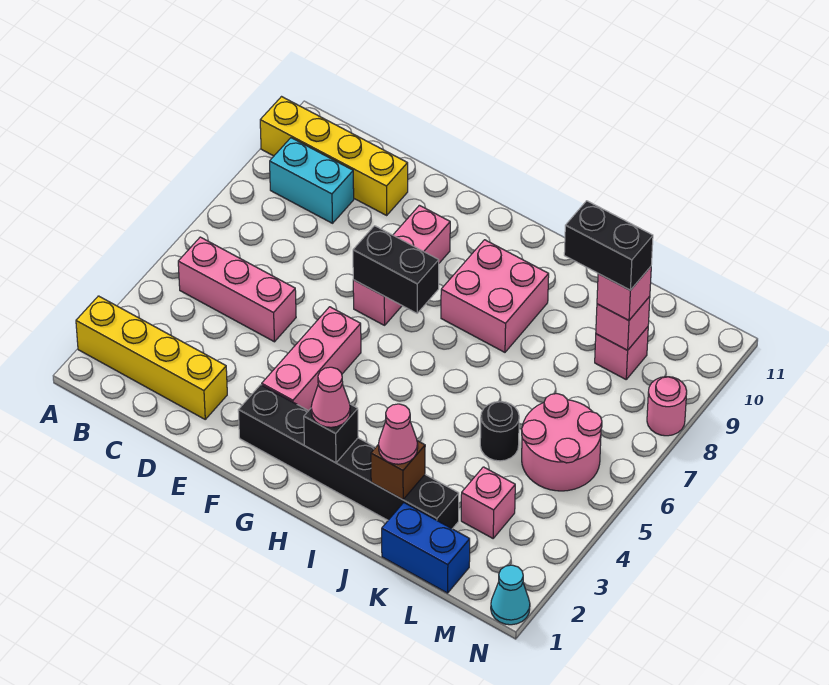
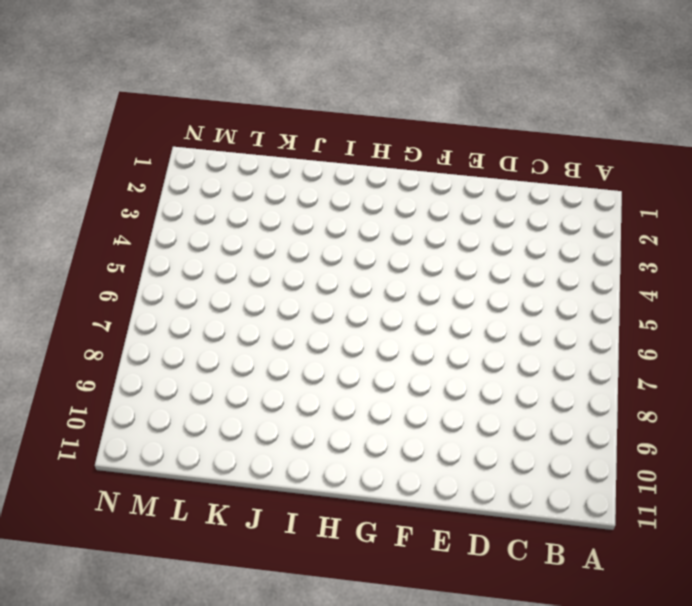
none -> yellow 1x4 brick [76,296,227,419]
none -> yellow 1x4 brick [260,97,408,215]
none -> pink 1x3 brick [178,237,296,342]

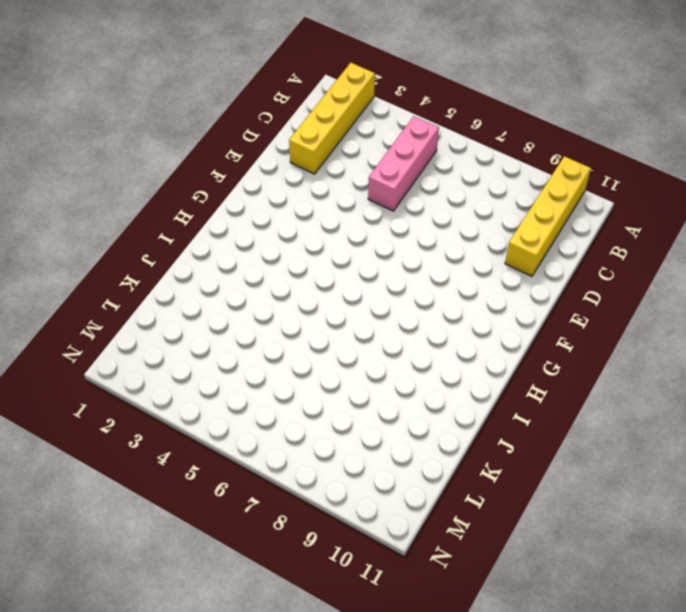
none -> cyan 1x2 brick [270,138,354,223]
none -> black 1x6 brick [238,385,459,529]
none -> pink 1x3 brick [262,307,361,411]

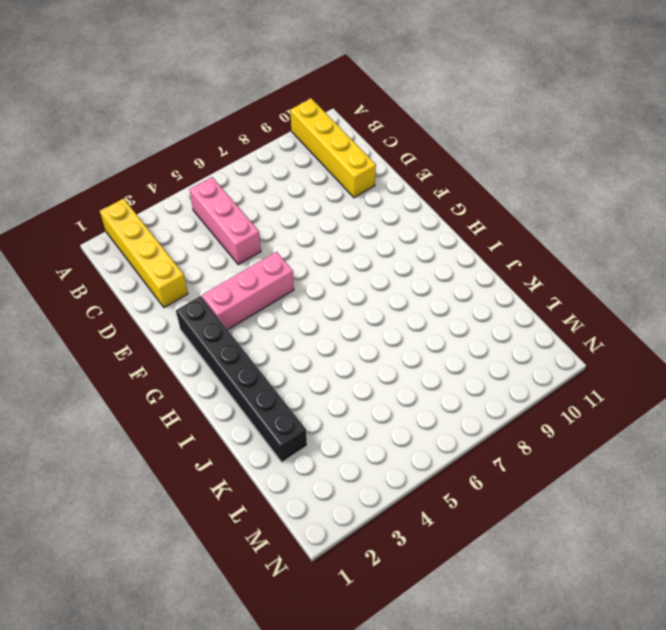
none -> cyan 1x2 brick [270,138,354,223]
none -> pink 1x3 brick [353,205,450,325]
none -> pink 2x2 brick [441,240,549,352]

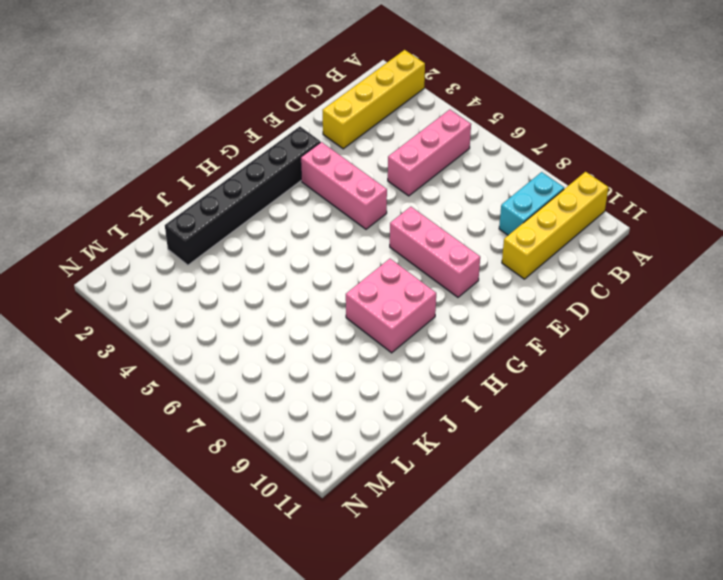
none -> blue 1x2 brick [382,503,470,593]
none -> black 1x1 round brick [480,401,519,461]
none -> pink 1x1 brick [461,467,515,538]

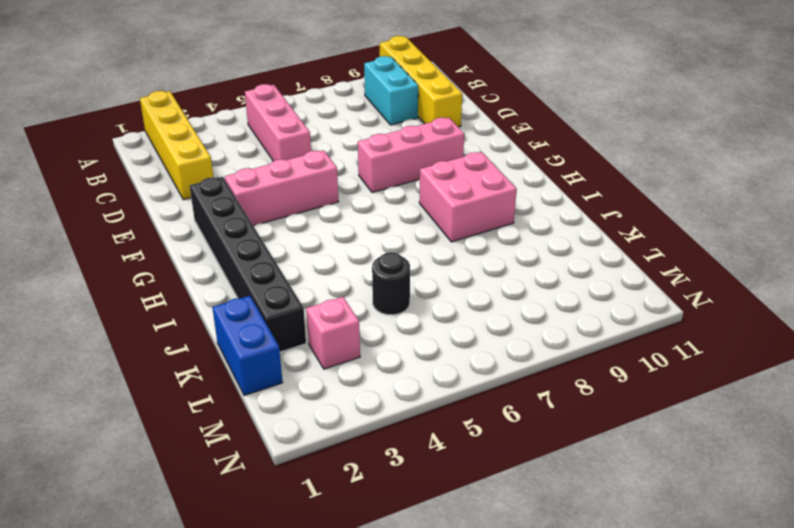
none -> pink 2x2 round brick [522,394,602,491]
none -> pink 1x1 brick [595,327,648,379]
none -> cyan 1x1 cone [491,565,530,625]

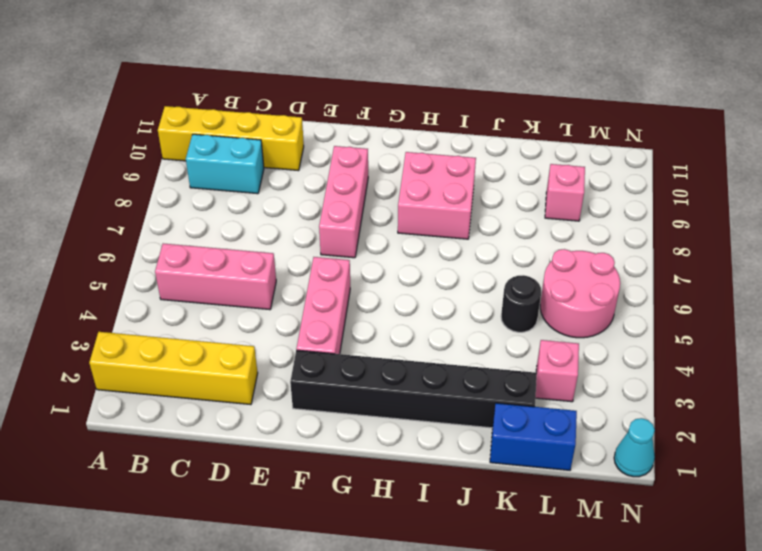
none -> pink 1x1 round brick [647,377,687,436]
none -> black 1x2 brick [353,226,439,313]
none -> black 1x1 brick [304,404,358,463]

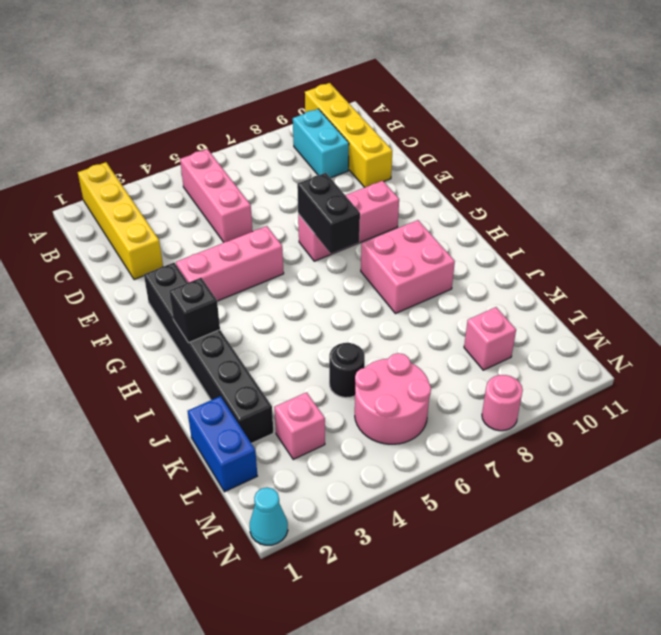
none -> brown 1x1 brick [371,441,425,500]
none -> pink 1x1 brick [596,296,650,350]
none -> pink 1x1 cone [311,367,350,427]

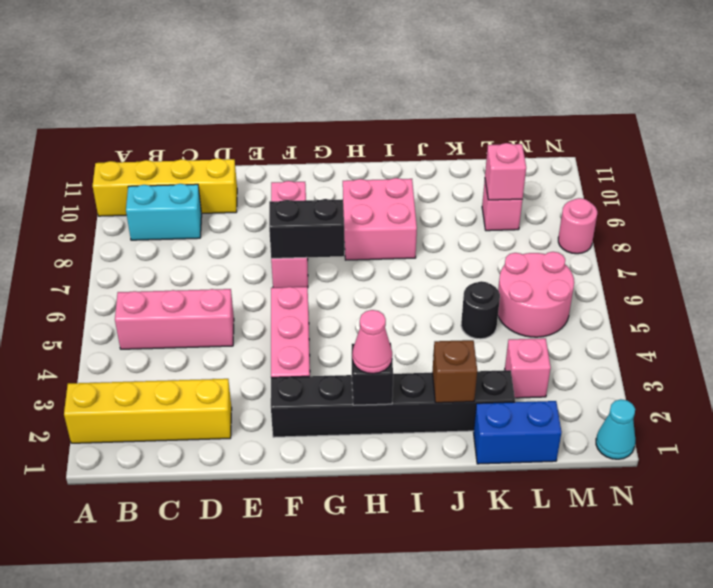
none -> pink 1x1 cone [379,404,418,464]
none -> pink 1x1 brick [597,267,651,320]
none -> black 1x2 brick [564,201,653,290]

